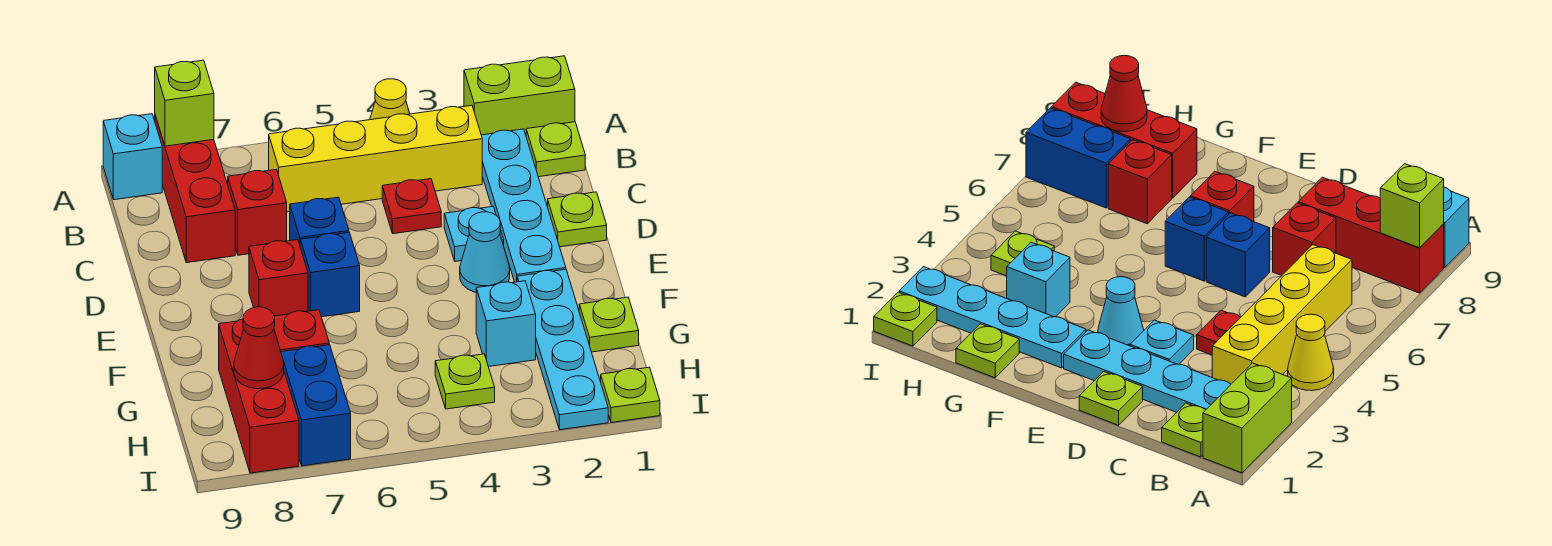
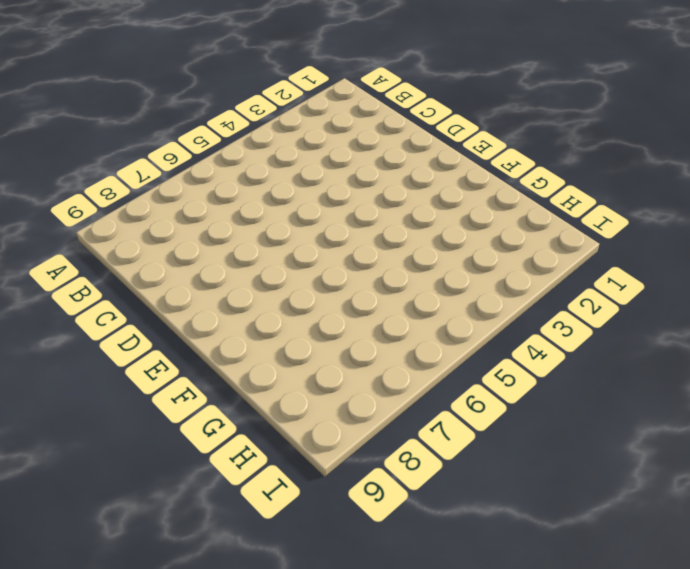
none -> lime 1x2 brick [464,56,575,135]
none -> yellow 1x1 cone [370,79,410,120]
none -> red 1x3 brick [155,115,235,263]

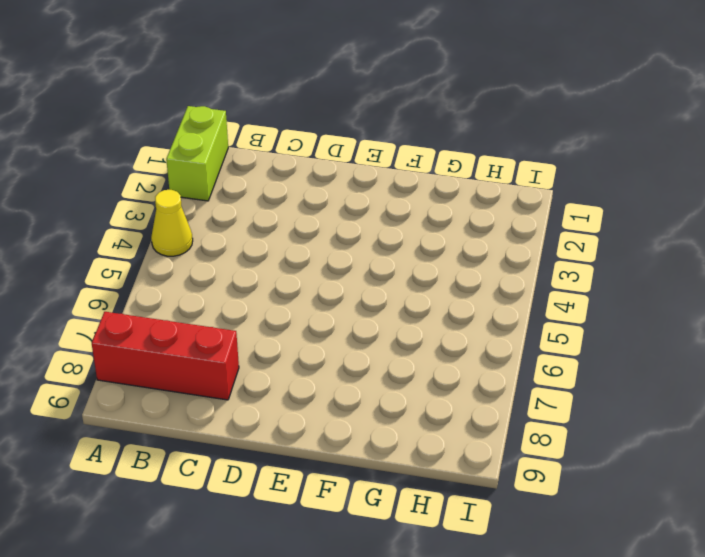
none -> cyan 1x1 brick [103,114,162,200]
none -> lime 1x1 plate [526,122,585,177]
none -> cyan 1x4 plate [481,129,566,282]

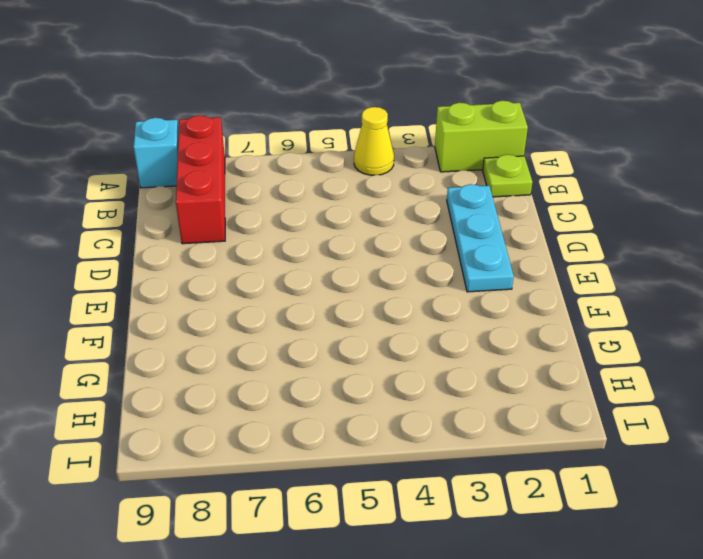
cyan 1x3 plate [447,184,514,292] -> cyan 1x4 plate [481,129,566,282]
none -> yellow 1x4 brick [269,105,482,212]
none -> red 1x1 plate [382,179,441,234]
none -> red 1x1 brick [228,169,287,255]

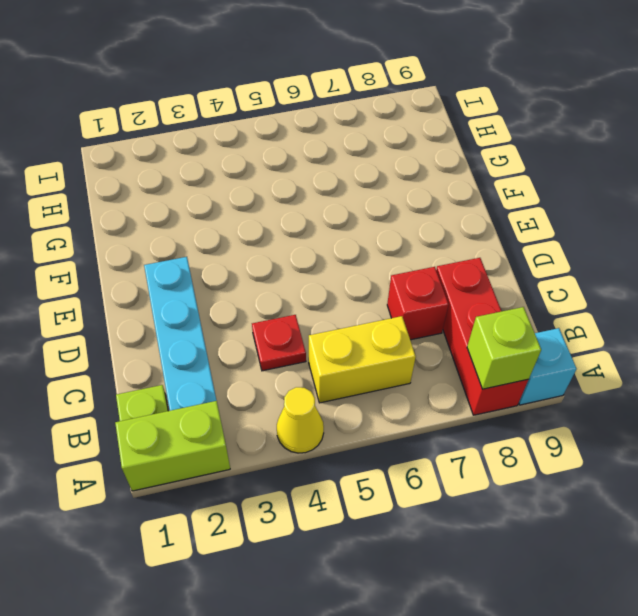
yellow 1x2 brick [309,316,416,403] -> yellow 1x4 brick [269,105,482,212]
none -> lime 1x1 plate [548,192,607,247]
none -> cyan 1x1 plate [444,207,504,261]
none -> blue 1x1 brick [290,197,349,245]

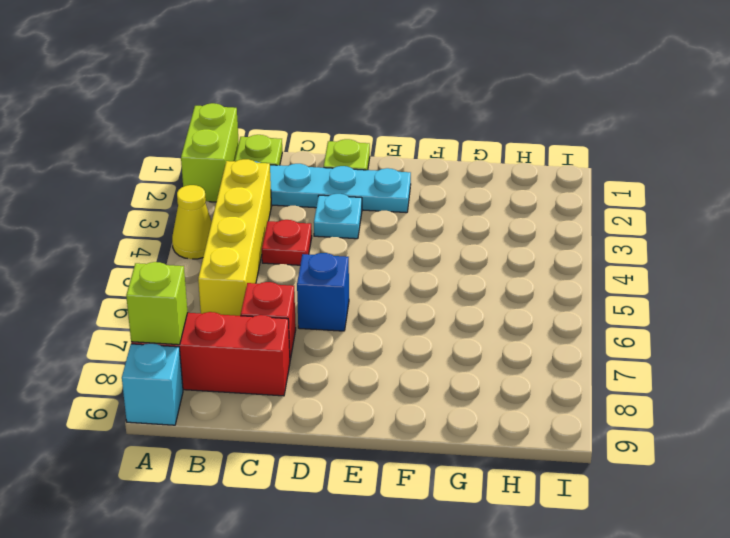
none -> cyan 1x1 cone [460,212,510,292]
none -> blue 1x1 brick [300,232,360,317]
none -> red 1x1 brick [249,240,308,316]

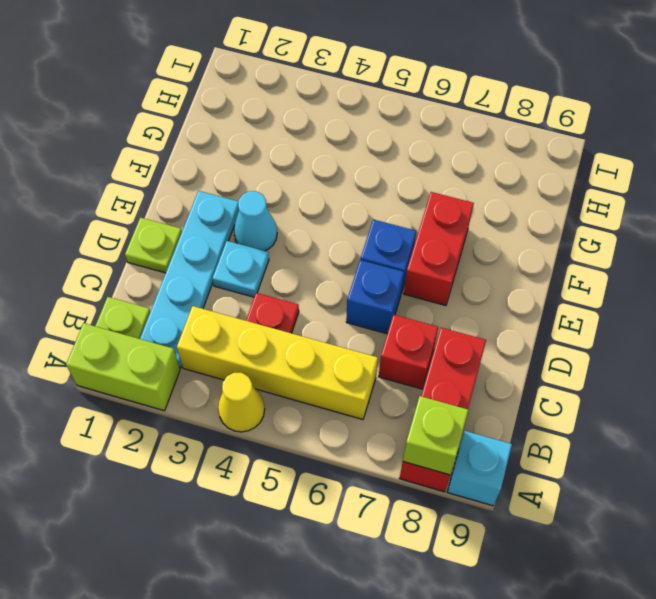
red 1x2 brick [404,192,474,306] -> red 1x1 brick [249,240,308,316]
none -> cyan 1x4 plate [517,269,608,430]
none -> lime 1x1 plate [579,297,639,352]
none -> cyan 1x1 brick [476,281,536,367]

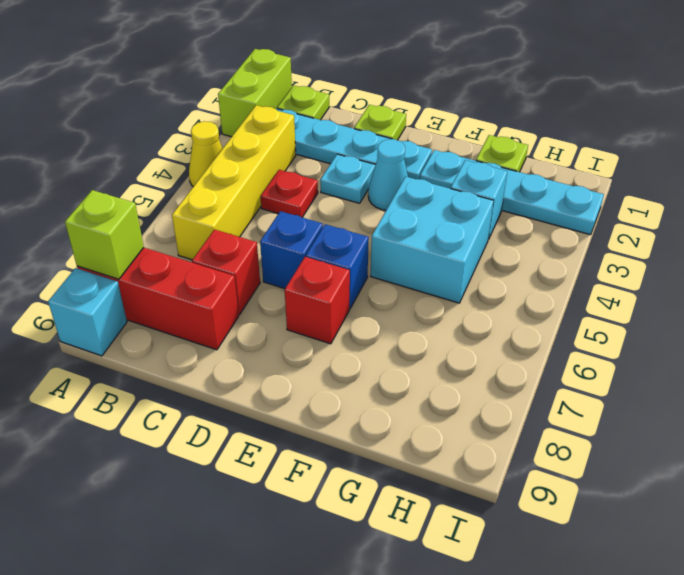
cyan 2x2 brick [371,177,494,303] -> none
none -> red 1x1 brick [274,310,329,352]
none -> red 1x3 brick [219,319,299,473]
none -> lime 1x1 plate [435,354,495,409]

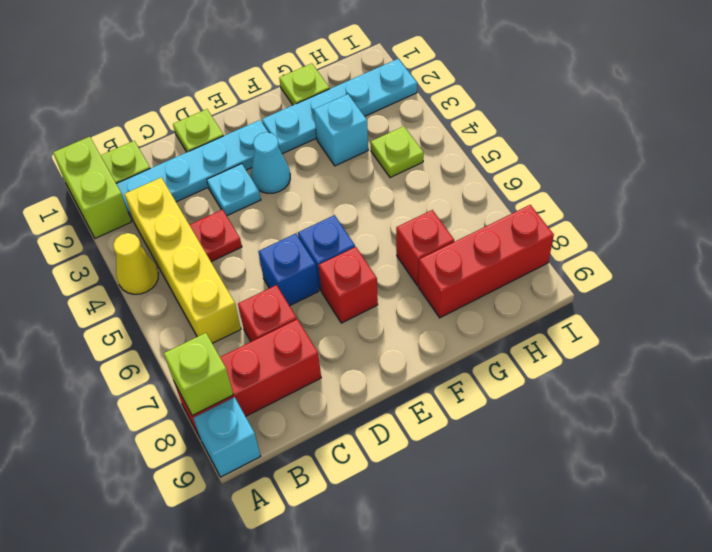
none -> blue 1x2 brick [281,345,351,466]
none -> lime 1x1 plate [601,367,660,422]
none -> red 1x1 cone [234,307,284,389]

